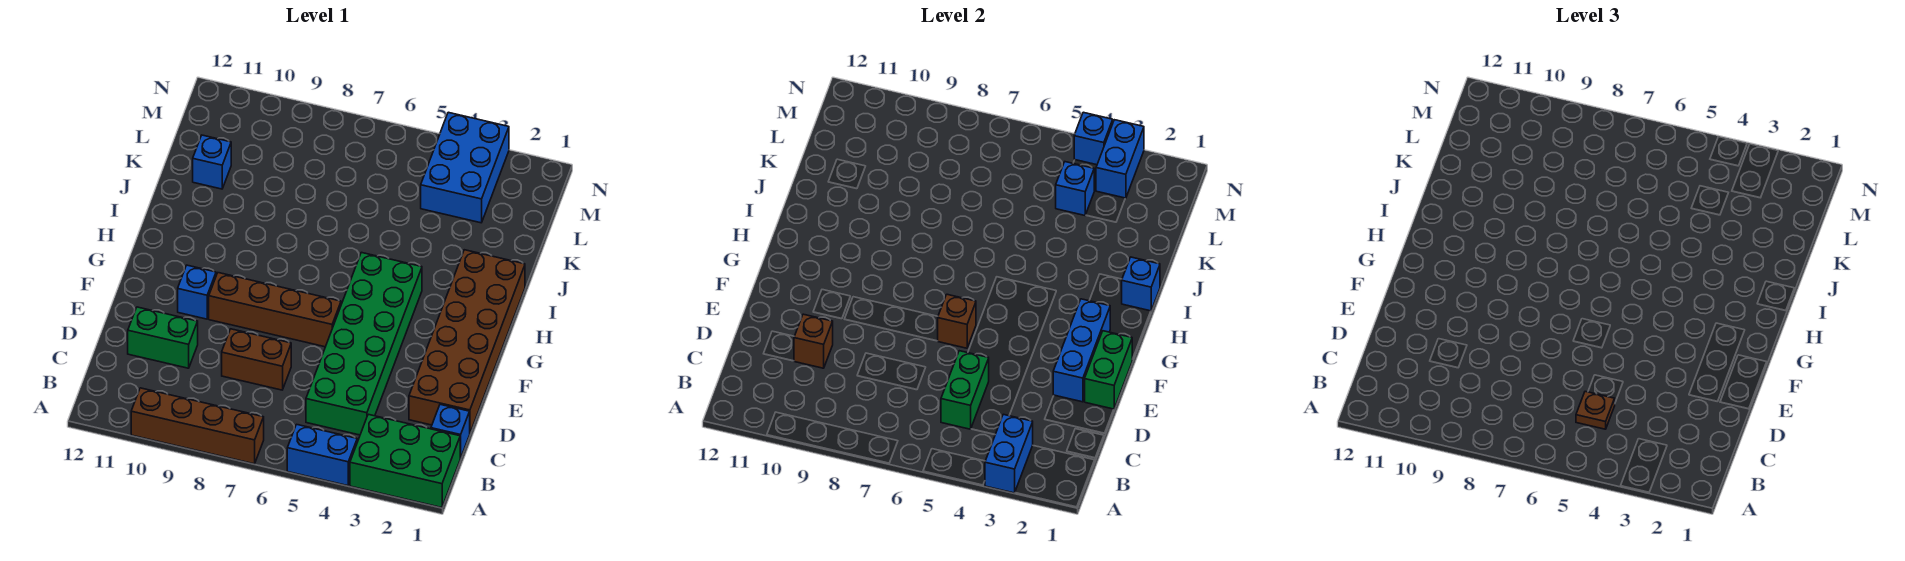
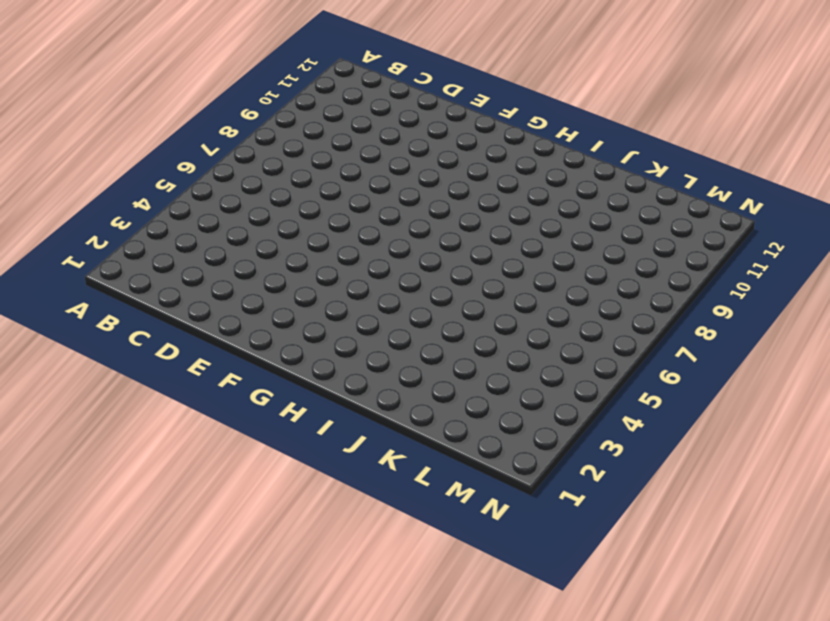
none -> green 2x3 brick [350,414,460,508]
none -> blue 1x2 brick [287,424,357,486]
none -> brown 1x4 brick [131,388,264,464]

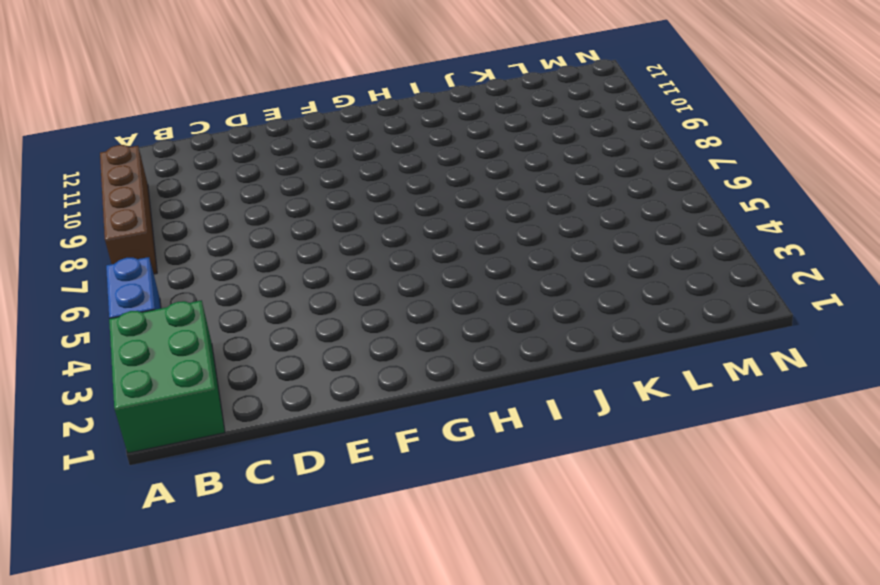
none -> blue 1x1 brick [431,404,470,458]
none -> green 2x6 brick [306,252,422,435]
none -> brown 2x6 brick [409,250,525,433]

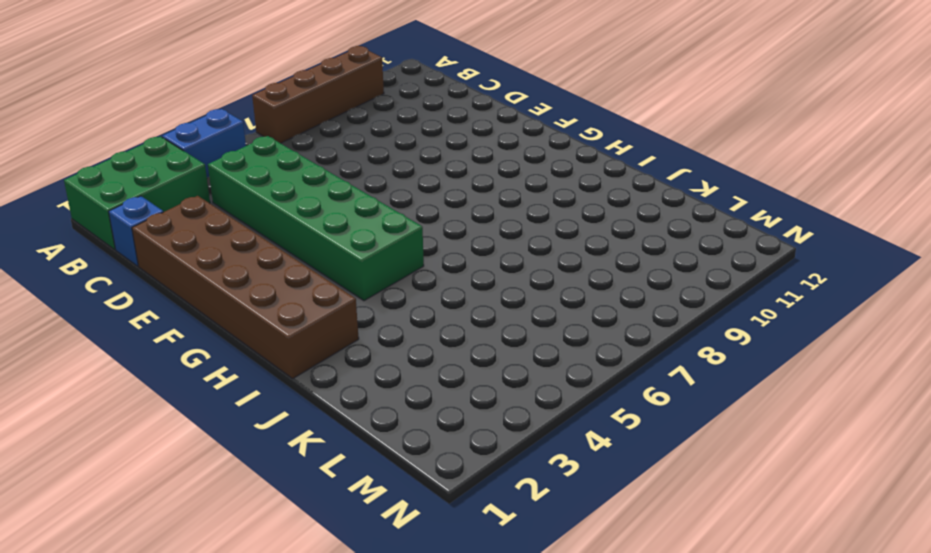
none -> brown 1x2 brick [222,329,291,390]
none -> green 1x2 brick [128,307,198,368]
none -> brown 1x4 brick [209,273,341,347]

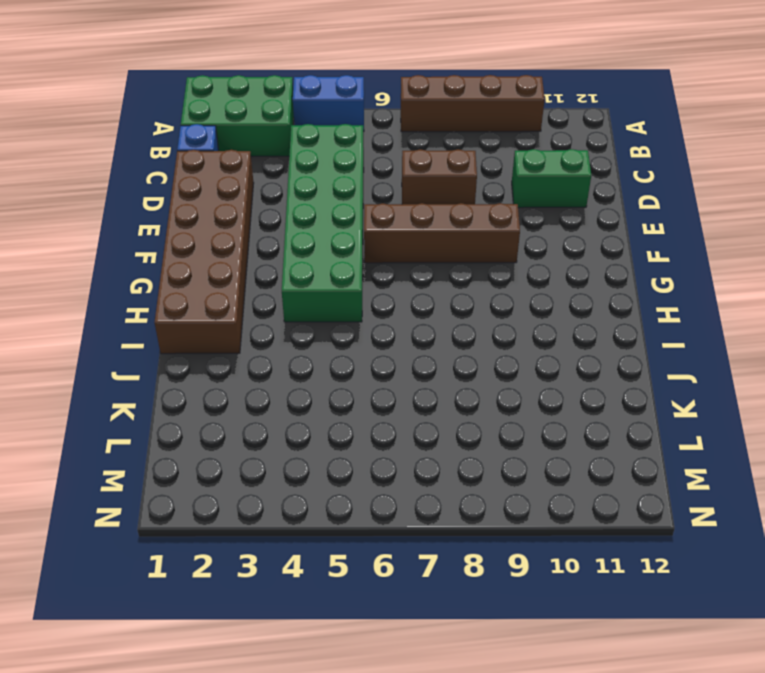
none -> blue 1x1 brick [178,265,216,319]
none -> blue 1x1 brick [193,135,231,189]
none -> blue 2x3 brick [421,112,509,223]

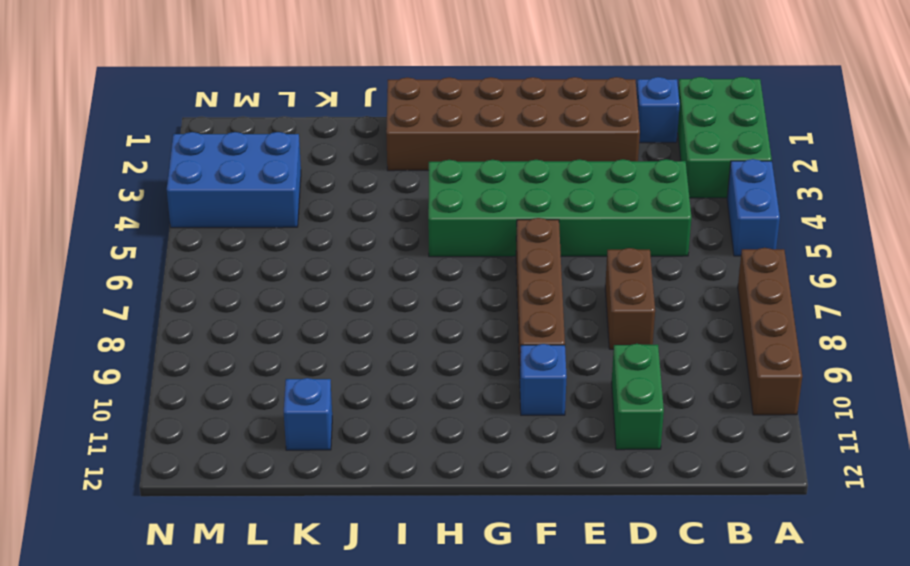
none -> blue 1x2 brick [985,414,1033,493]
none -> green 1x2 brick [941,351,989,429]
none -> brown 1x1 brick [794,314,833,368]

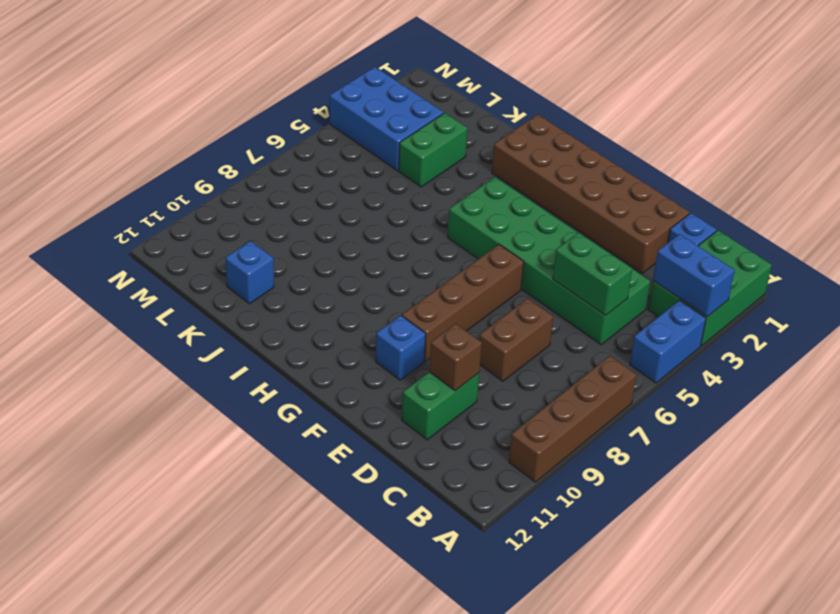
green 1x2 brick [399,113,467,187] -> green 1x2 brick turned to [1085,331,1132,409]
none -> blue 1x3 brick [1053,299,1110,402]
none -> brown 1x1 brick [938,294,976,348]
none -> blue 1x1 brick [1122,257,1160,311]

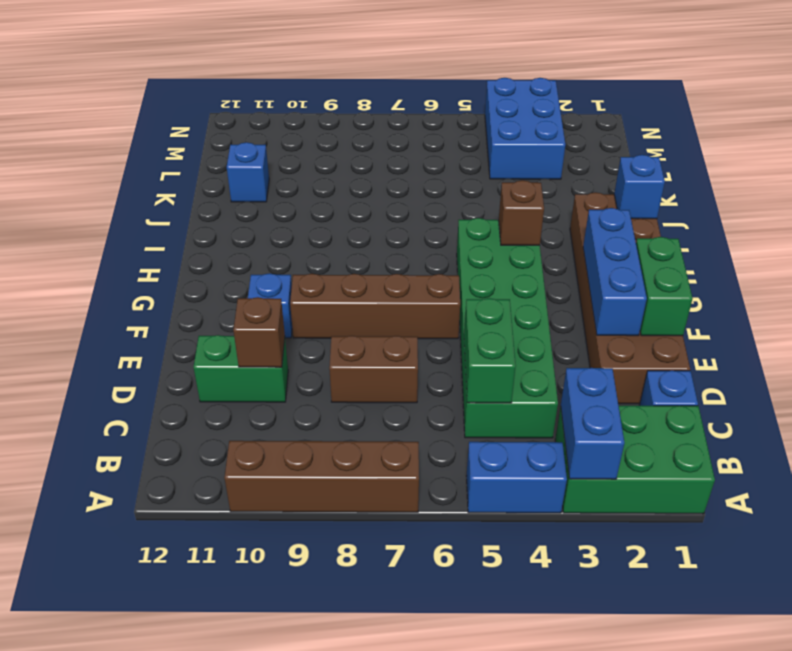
brown 1x1 brick [499,180,544,245] -> brown 1x1 brick moved to [938,294,976,348]
none -> blue 1x1 brick [1056,162,1094,215]
none -> blue 1x2 brick [1096,120,1144,198]
none -> blue 1x1 brick [1074,112,1113,165]

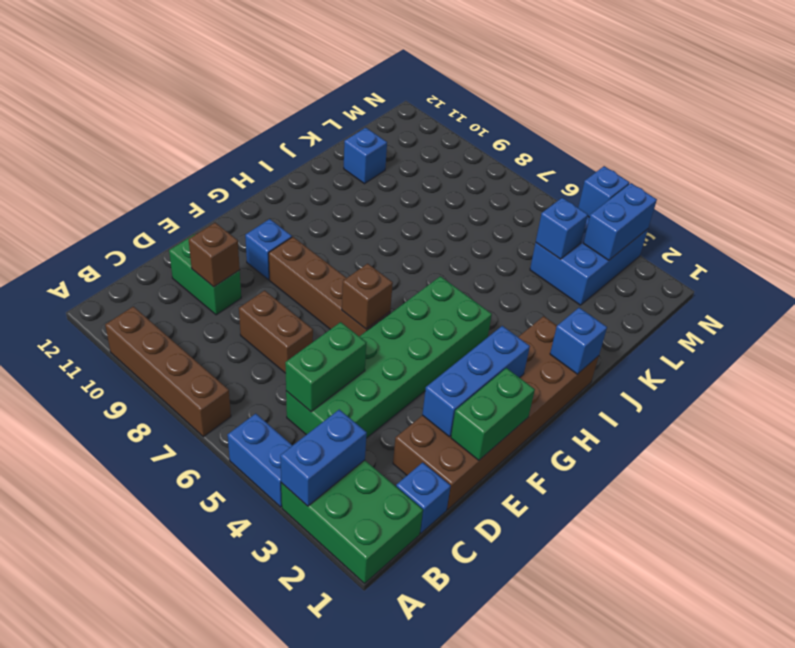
none -> brown 1x1 plate [1576,391,1615,429]

